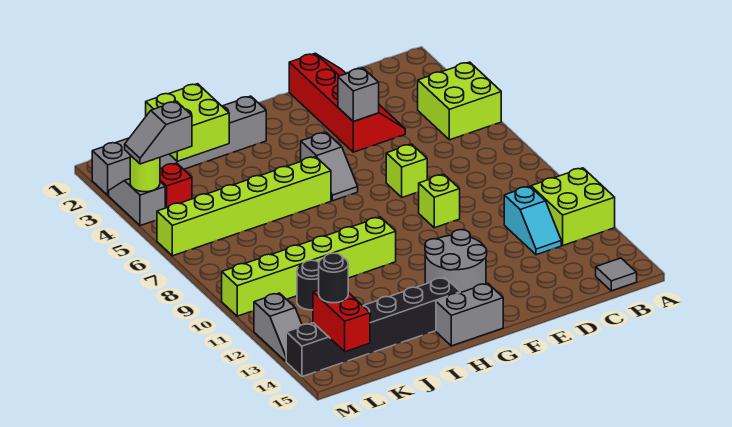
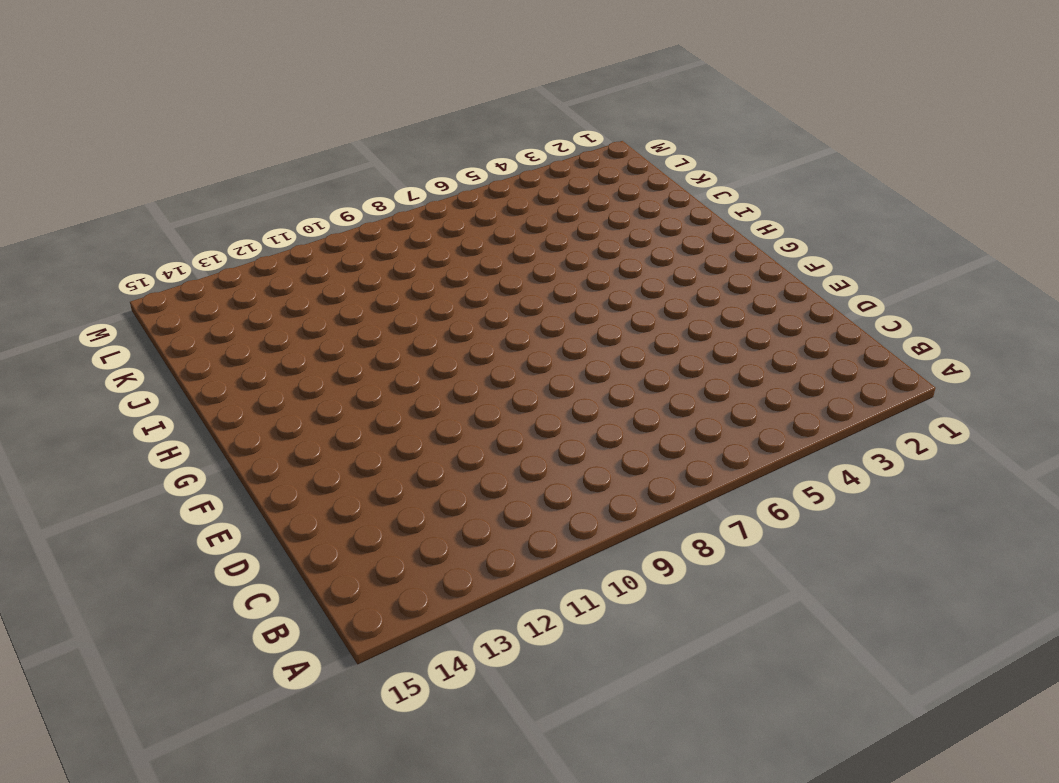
none -> lime 2x2 brick [418,62,501,140]
none -> lime 2x2 brick [531,168,615,245]
none -> grey 1x1 tile [596,258,637,291]

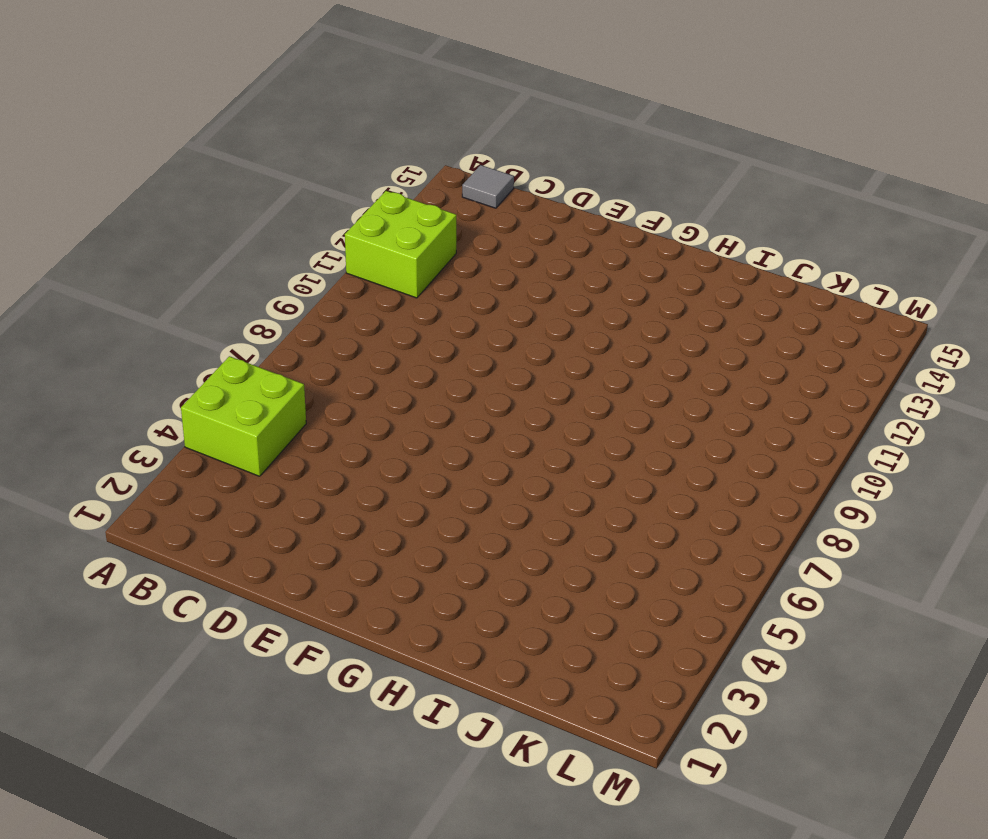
none -> cyan 1x2 slope [504,186,561,255]
none -> red 2x4 slope [289,53,405,152]
none -> lime 1x1 brick [386,144,427,197]

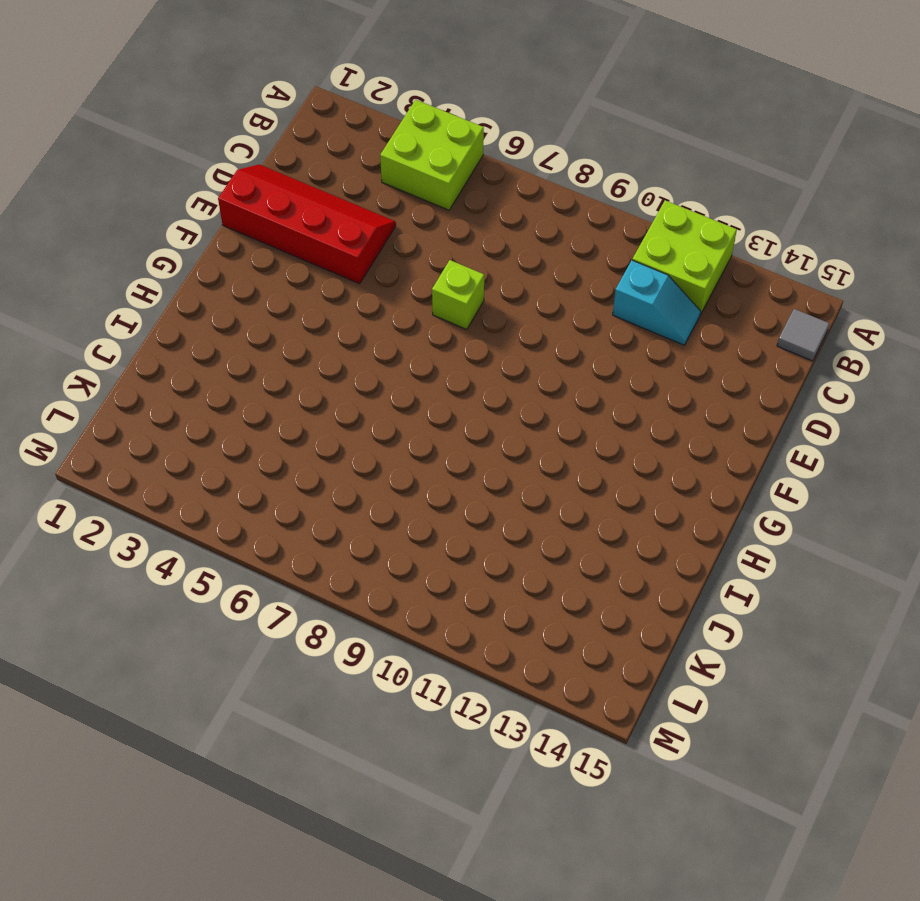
none -> lime 1x1 brick [419,175,460,228]
none -> grey 2x2 round brick [425,230,487,293]
none -> grey 1x2 slope [301,132,358,201]

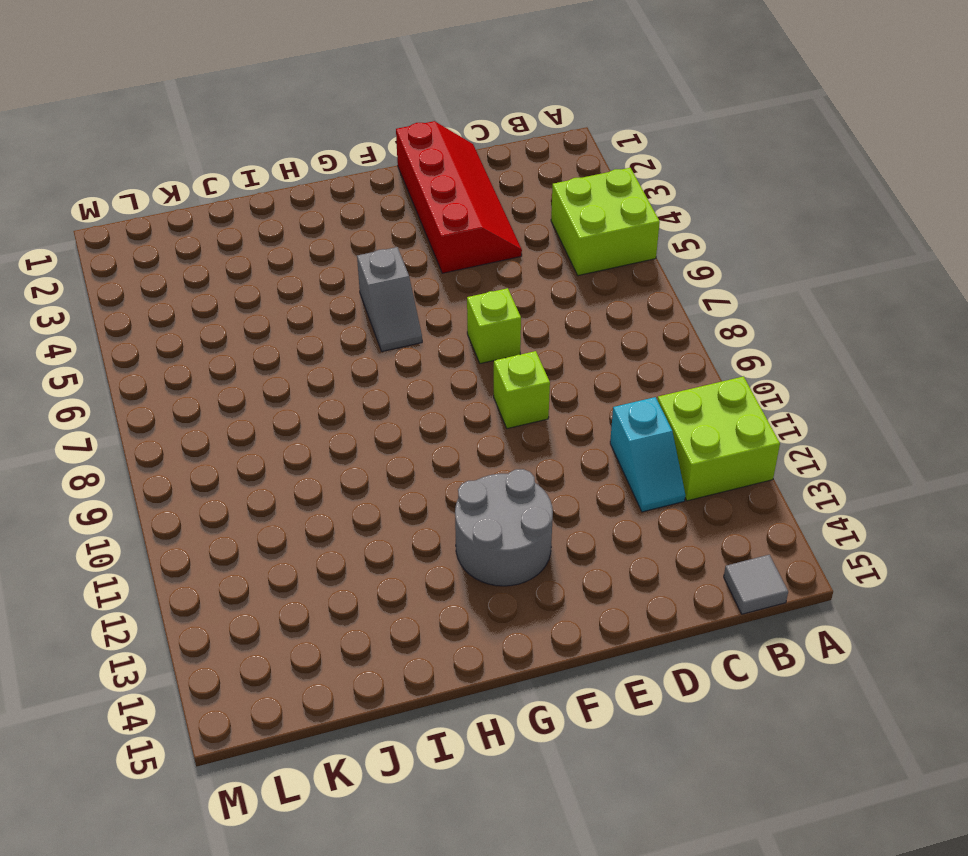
none -> grey 1x2 brick [436,283,503,346]
none -> grey 1x6 brick [92,96,266,195]
none -> lime 1x6 brick [157,157,331,256]

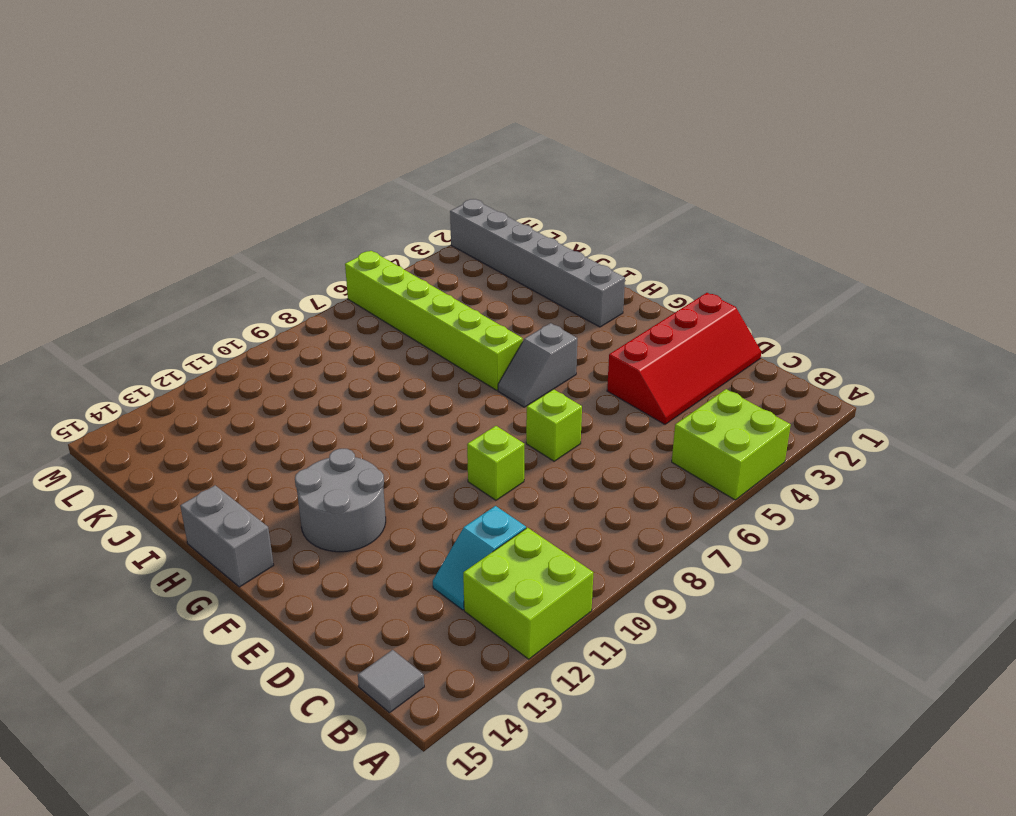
none -> lime 1x6 brick [222,217,396,316]
none -> black 1x6 brick [286,278,460,377]
none -> black 1x1 round brick [297,260,319,310]

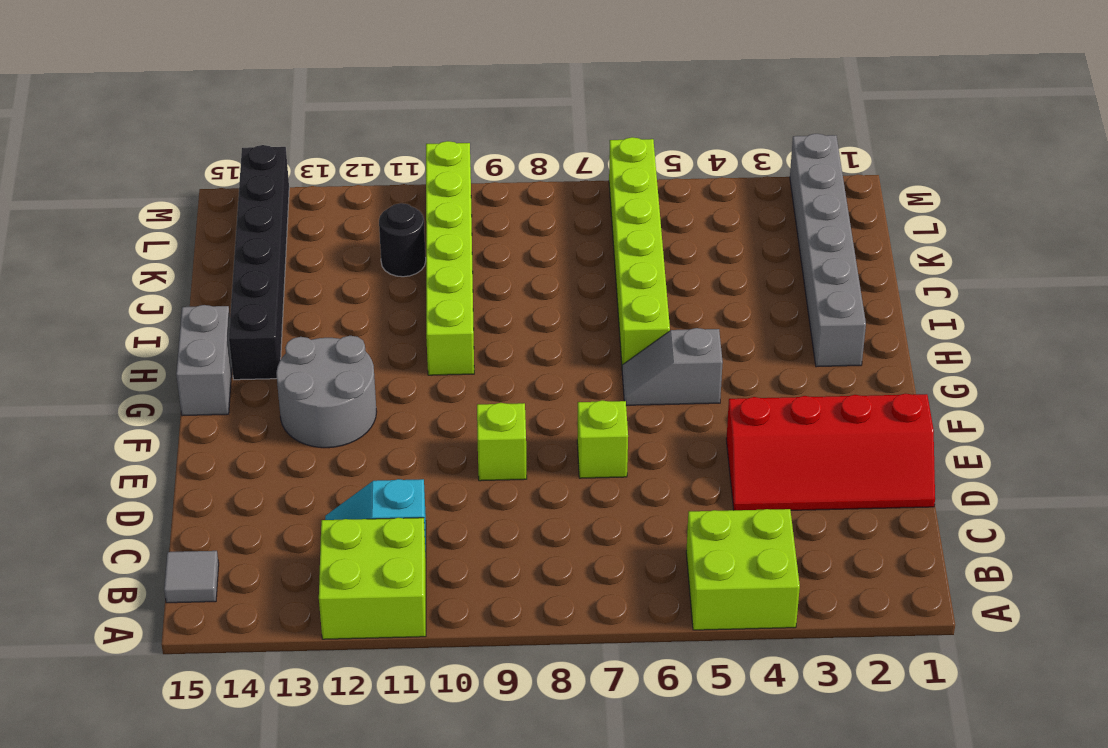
none -> red 1x1 brick [160,163,192,208]
none -> grey 1x2 slope [109,179,165,226]
none -> grey 1x2 slope [254,293,302,361]

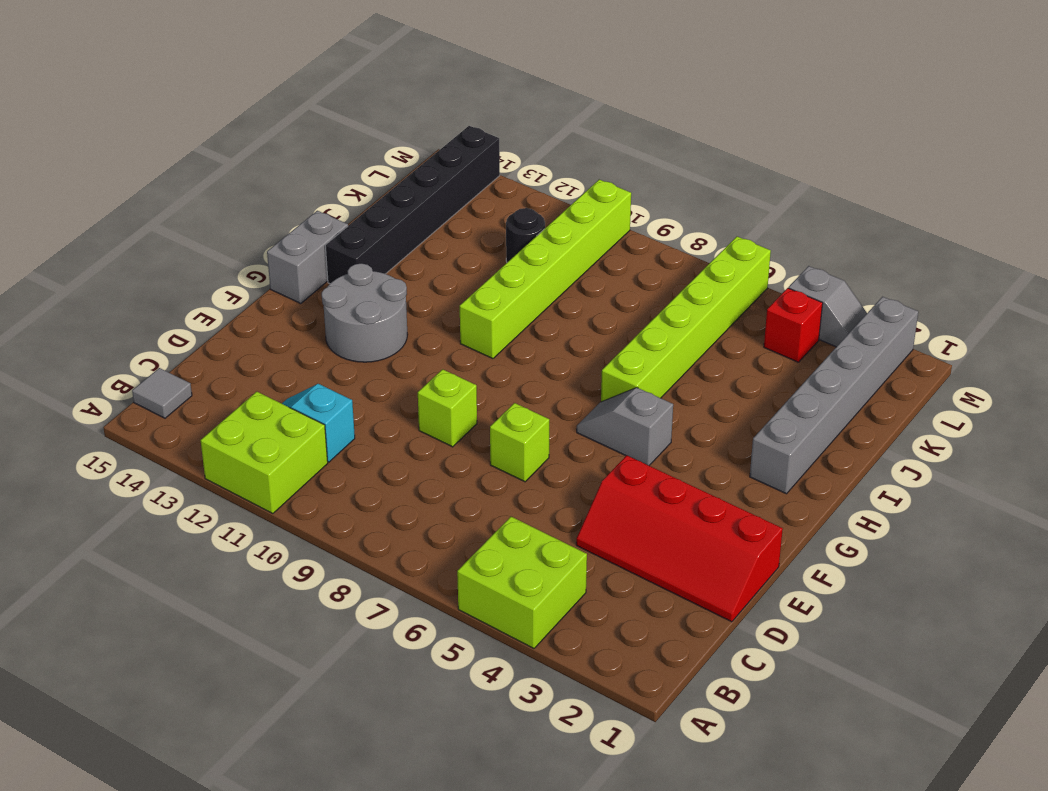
none -> grey 1x2 slope [254,293,302,361]
none -> grey 1x1 brick [338,68,379,122]
none -> lime 2x2 brick [146,84,229,161]

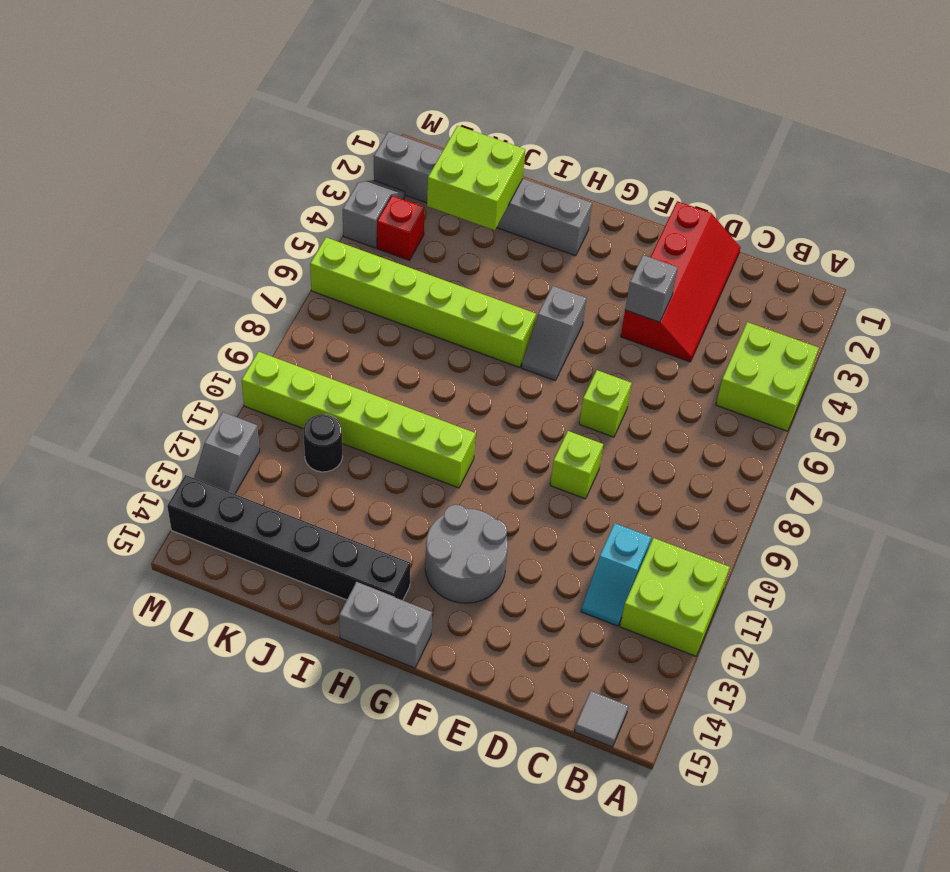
none -> red 1x2 brick [313,290,370,352]
none -> lime 1x1 round brick [130,155,160,192]
none -> grey 1x2 slope [125,101,192,164]

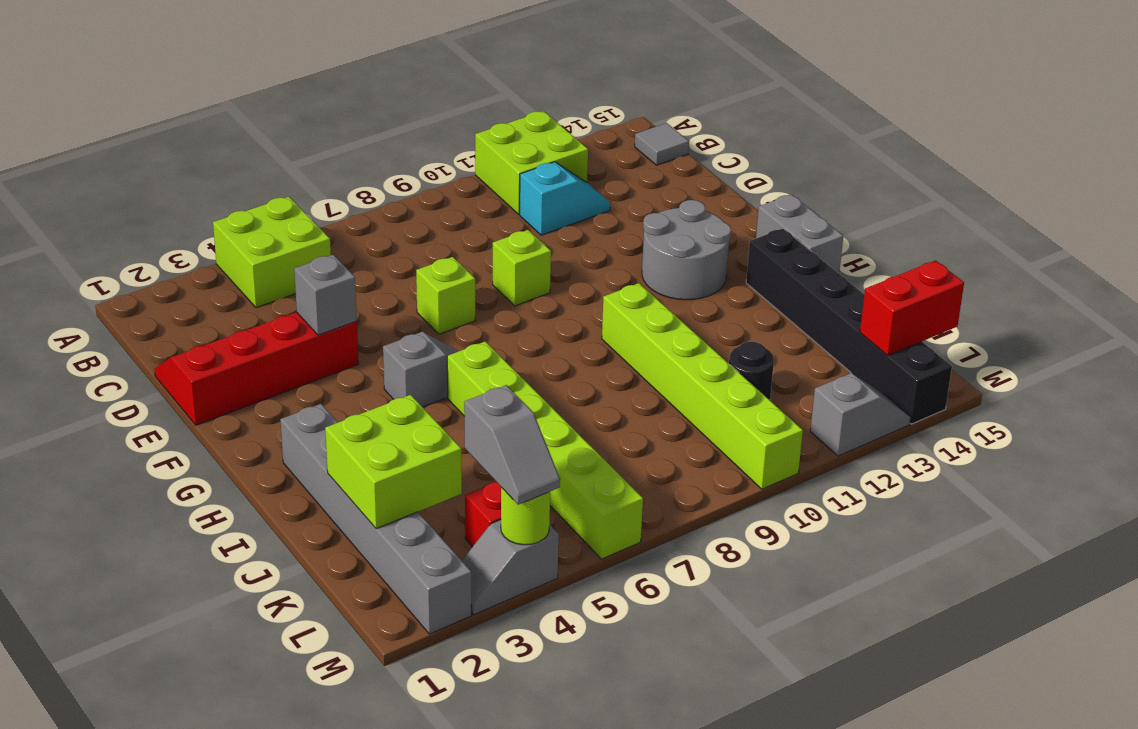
none -> black 1x1 round brick [319,253,348,303]

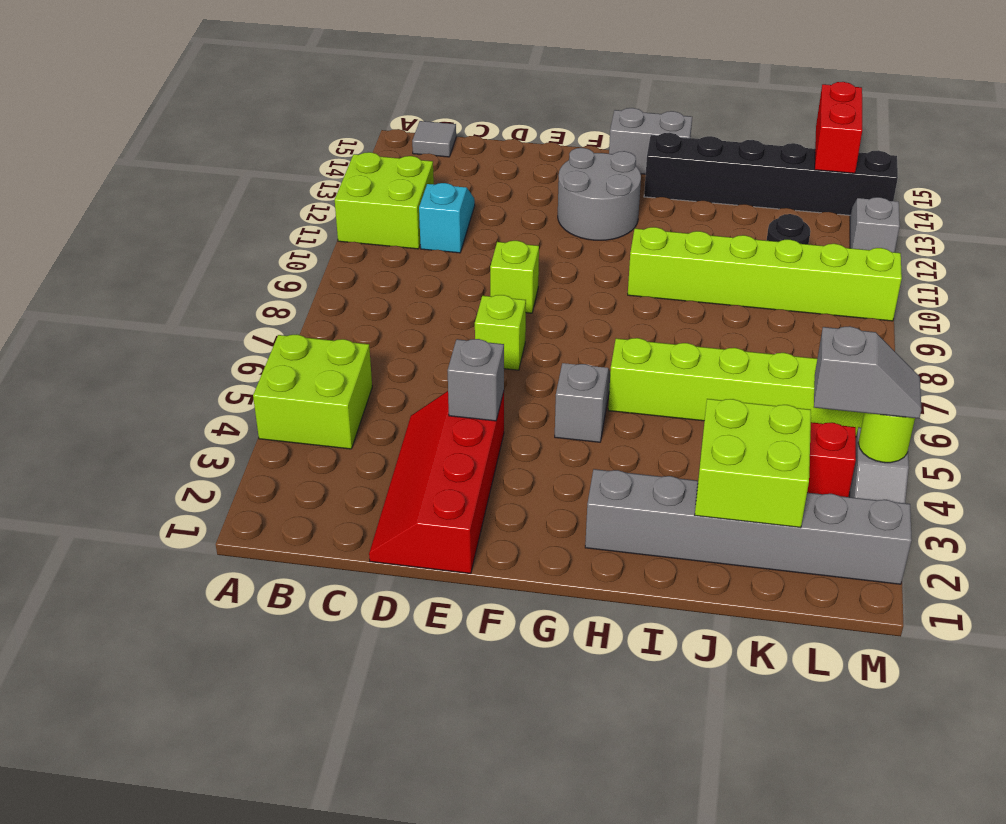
none -> black 1x1 round brick [319,253,348,303]

